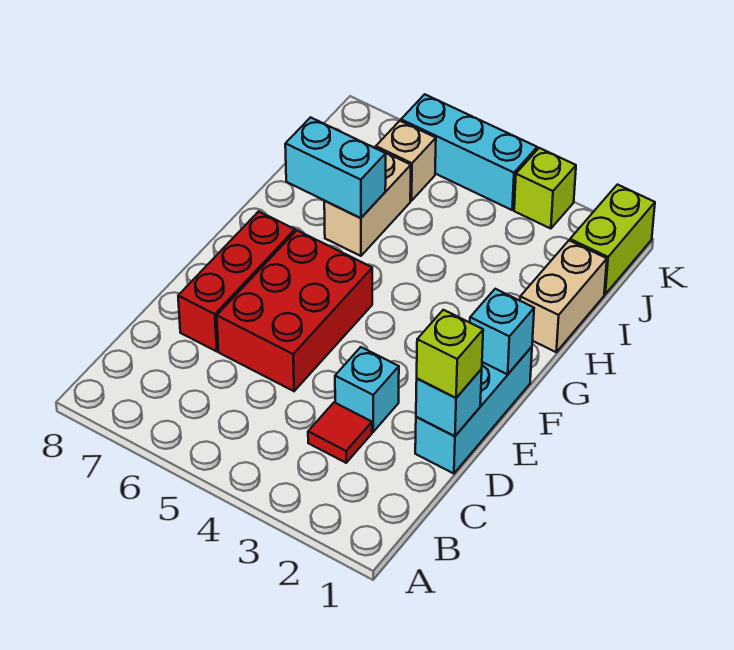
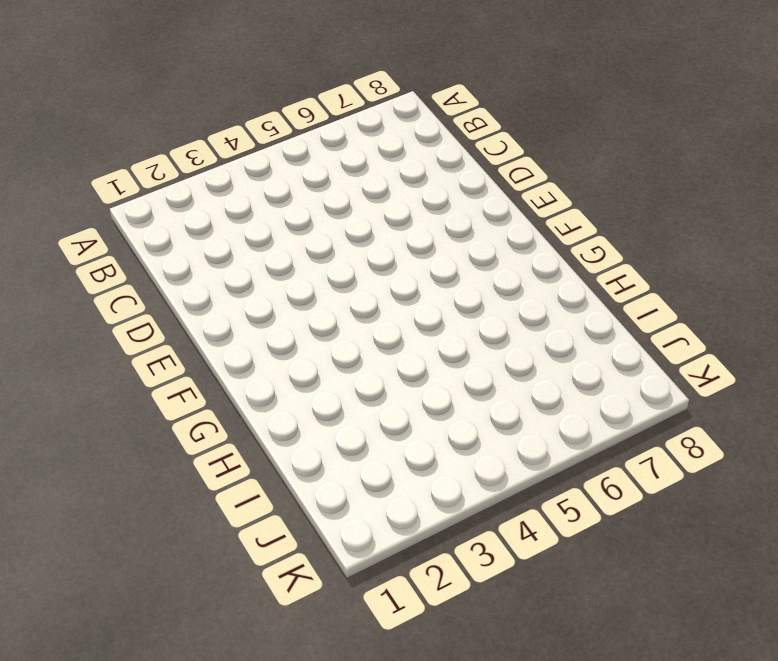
none -> red 1x1 tile [308,402,372,463]
none -> cyan 1x3 brick [415,347,532,474]
none -> cyan 1x1 brick [335,347,399,432]

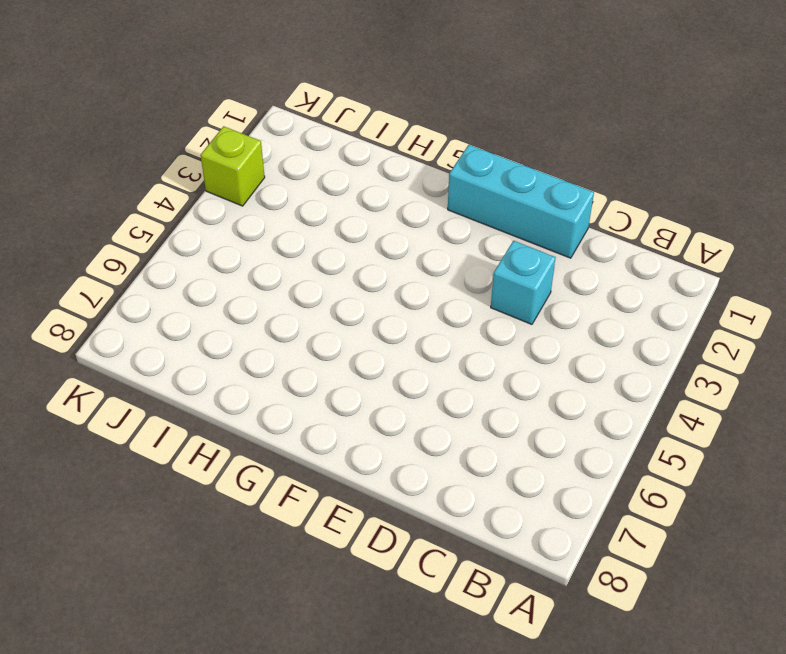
none -> red 1x1 tile [308,402,372,463]
none -> red 2x3 brick [217,230,372,391]
none -> red 1x3 brick [178,211,295,351]

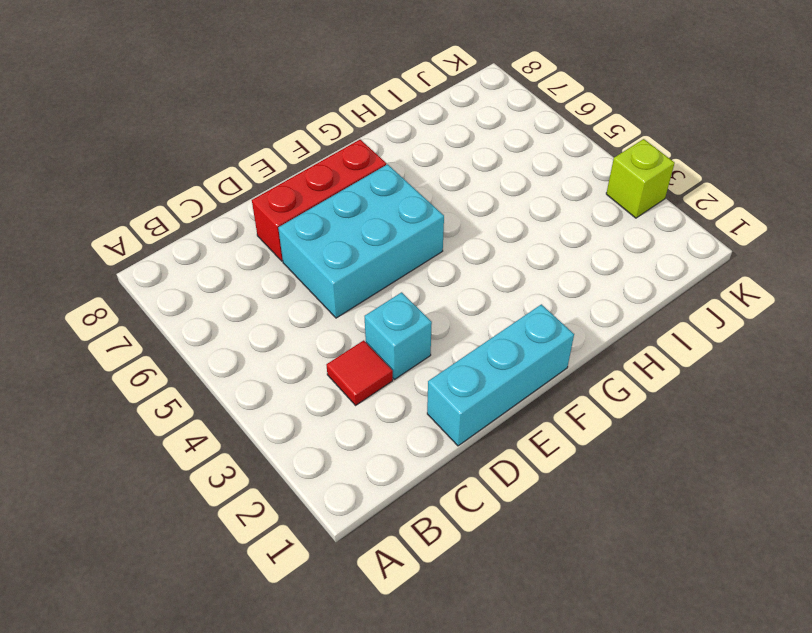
cyan 2x3 brick [278,164,444,318] -> red 2x3 brick [217,230,372,391]
none -> tan 1x2 brick [520,241,607,352]
none -> tan 1x2 brick [324,147,411,256]
none -> lime 1x2 brick [570,185,655,294]

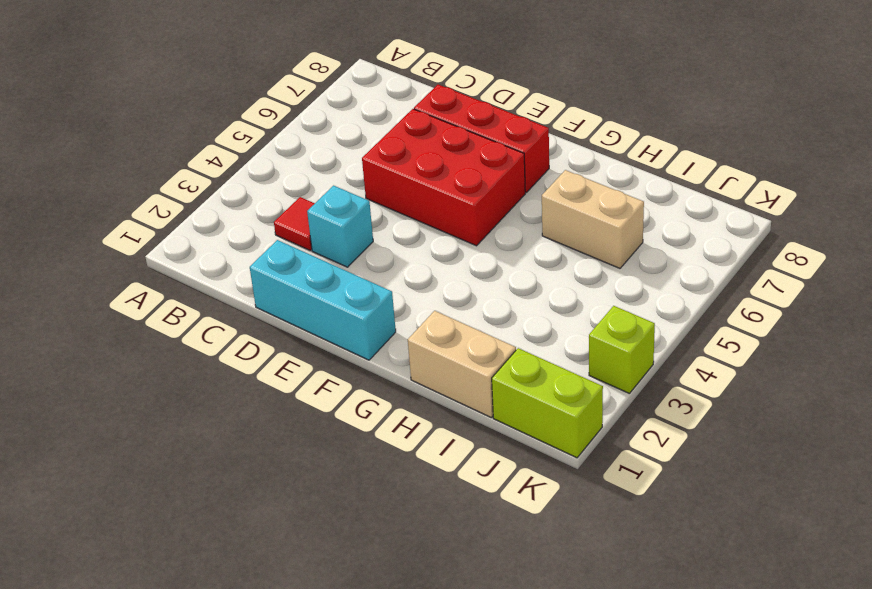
none -> tan 1x1 brick [376,121,436,201]
none -> cyan 1x3 brick [401,94,537,210]
none -> cyan 1x1 brick [416,369,482,436]

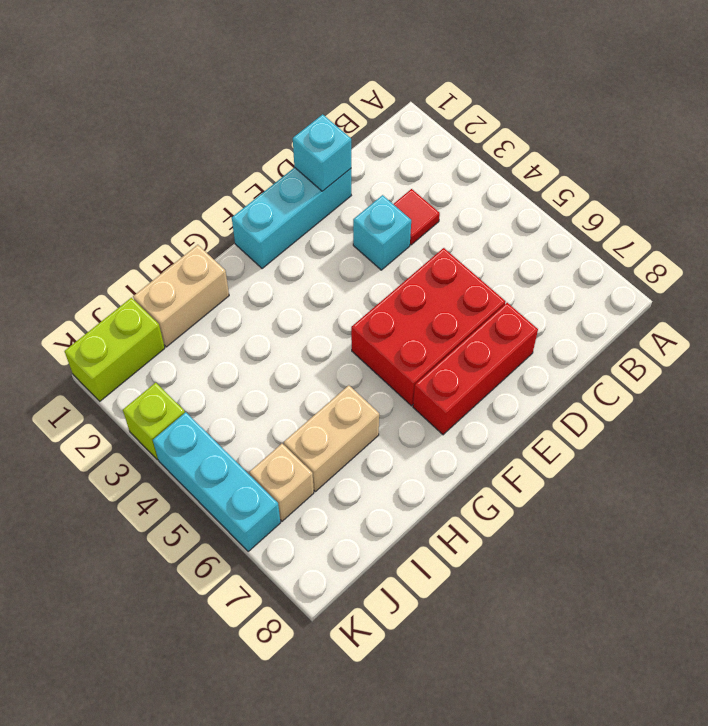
none -> cyan 1x1 brick [470,289,534,374]
none -> cyan 1x2 brick [285,117,386,218]
none -> lime 1x1 brick [417,310,483,398]

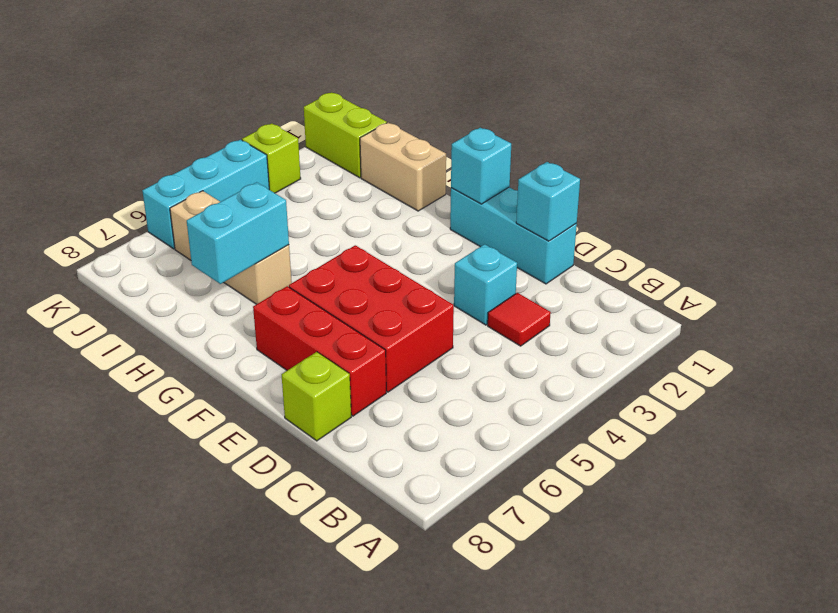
lime 1x1 brick [282,352,351,441] -> lime 1x1 brick moved to [417,310,483,398]

